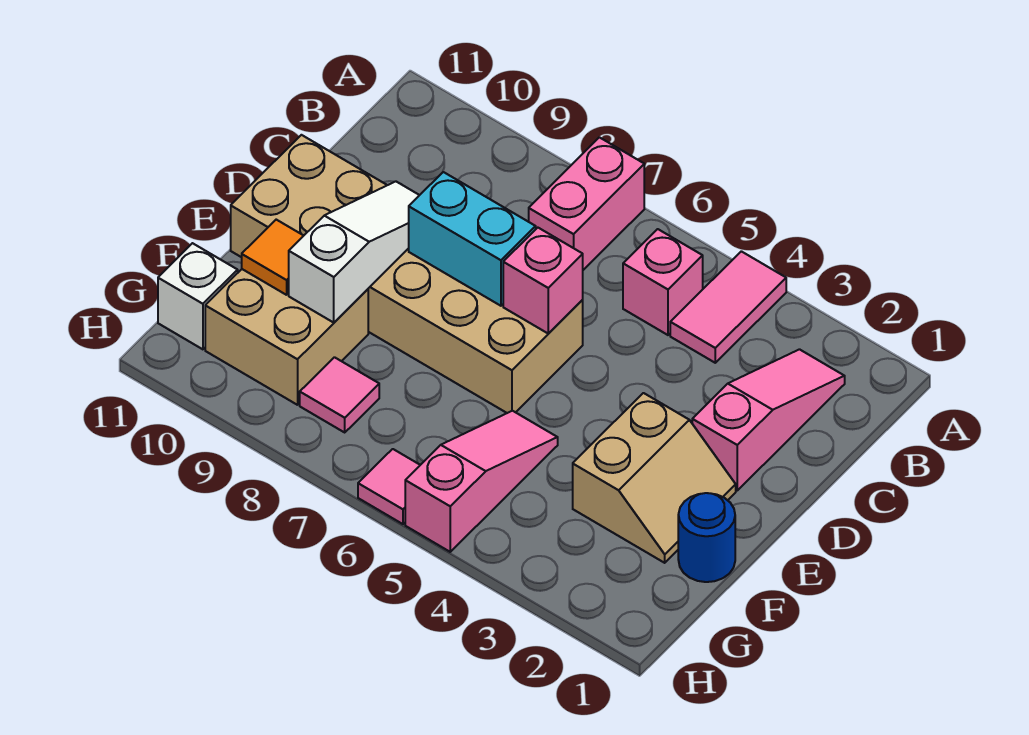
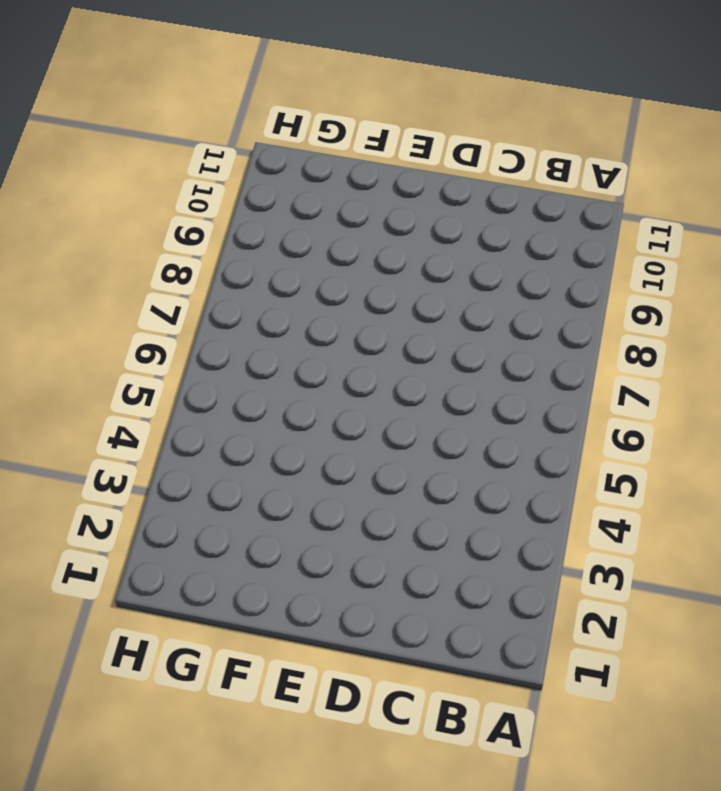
none -> pink 1x2 tile [670,251,786,363]
none -> pink 1x2 brick [529,137,644,270]
none -> pink 1x3 slope [692,349,845,490]

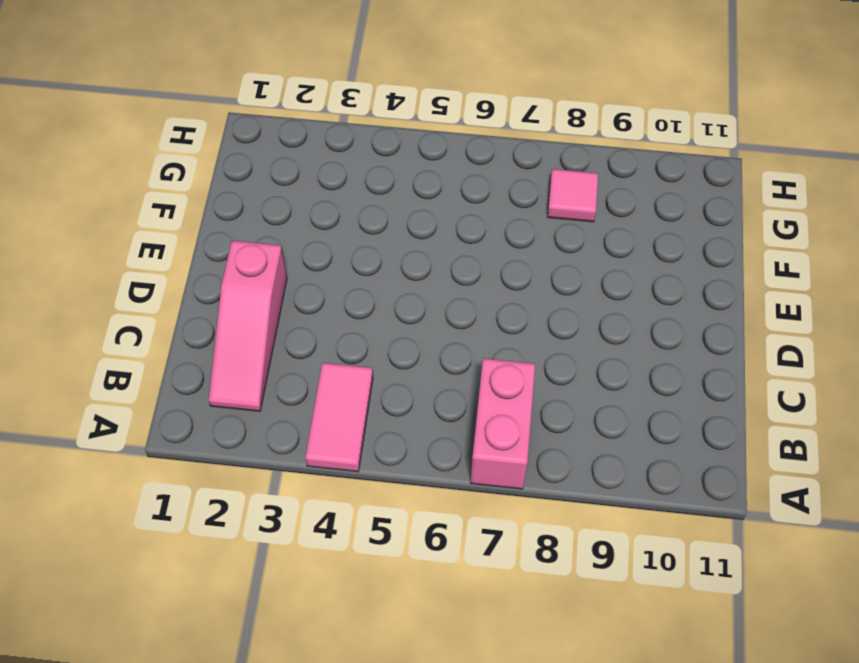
none -> pink 1x1 brick [623,229,703,335]
none -> tan 2x6 brick [231,135,583,413]
none -> tan 2x2 slope [573,393,736,563]

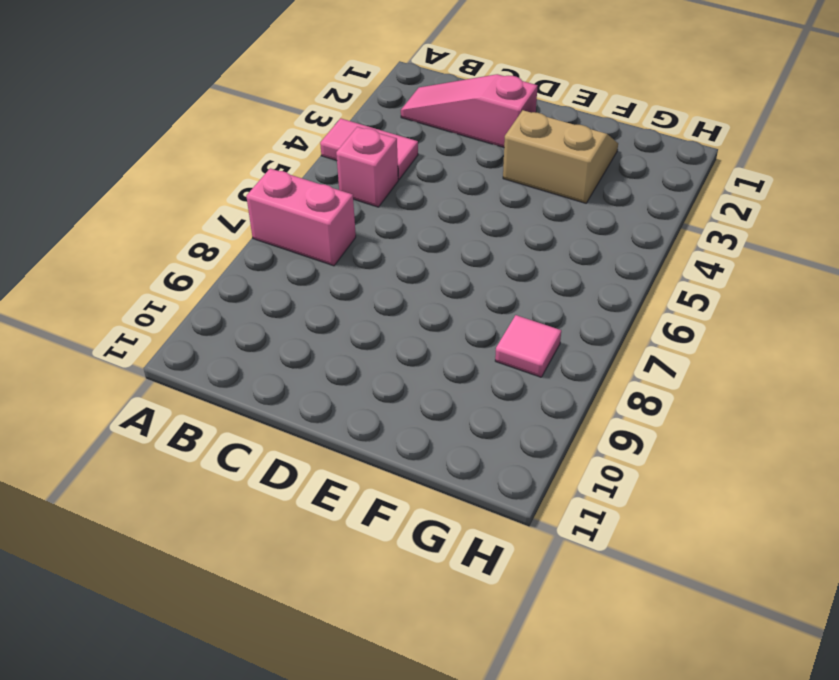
none -> tan 2x6 brick [231,135,583,413]
none -> blue 1x1 round brick [678,493,735,582]
none -> pink 1x3 slope [405,411,558,552]

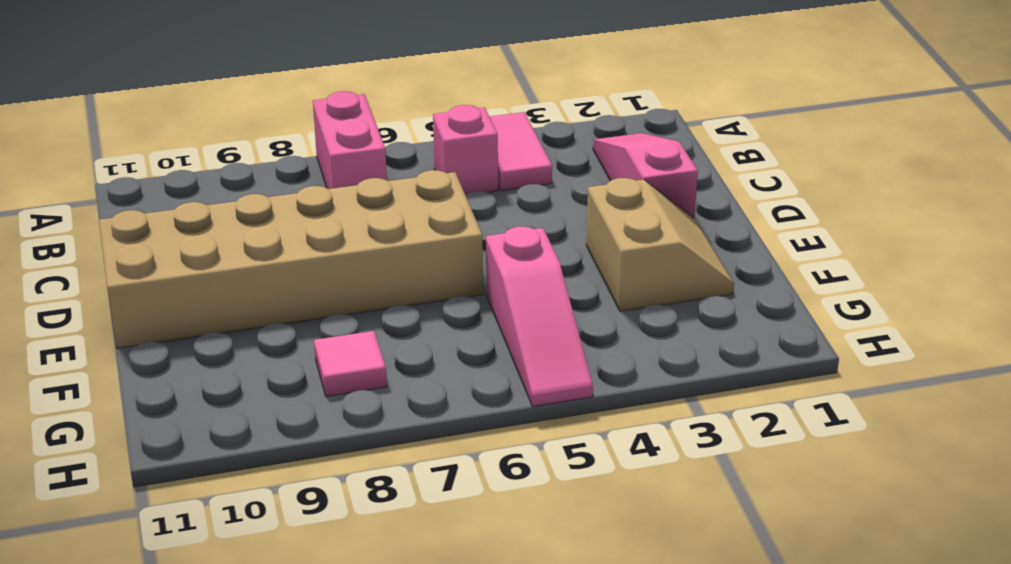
pink 1x3 slope [486,227,593,406] -> pink 1x3 slope turned to [405,411,558,552]
none -> blue 1x1 round brick [678,493,735,582]
none -> tan 2x2 brick [205,269,368,405]
none -> white 1x1 brick [158,243,238,349]

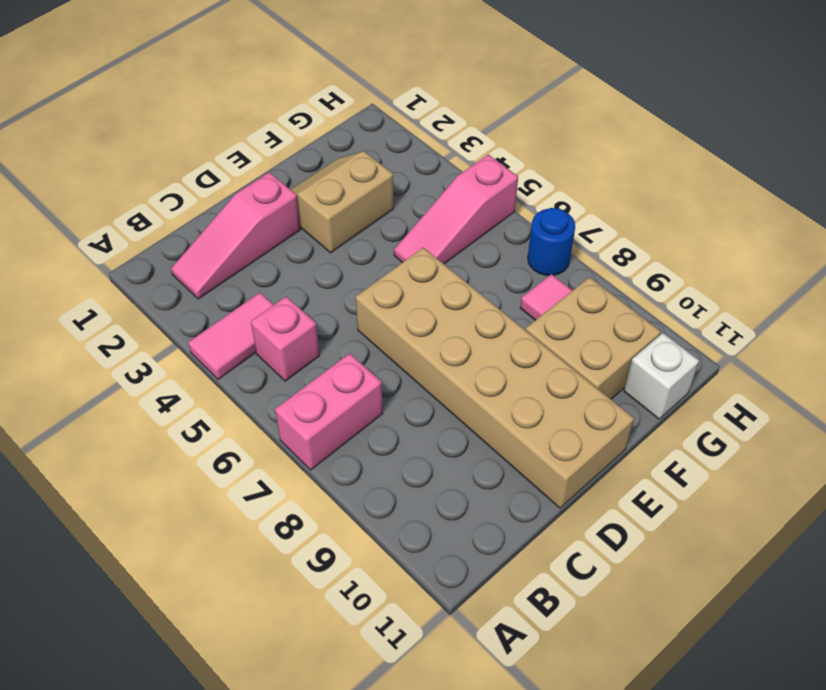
blue 1x1 round brick [528,208,575,276] -> blue 1x1 round brick moved to [678,493,735,582]
none -> pink 1x1 tile [358,449,420,524]
none -> pink 1x1 brick [503,228,583,334]
none -> cyan 1x2 brick [409,172,536,306]

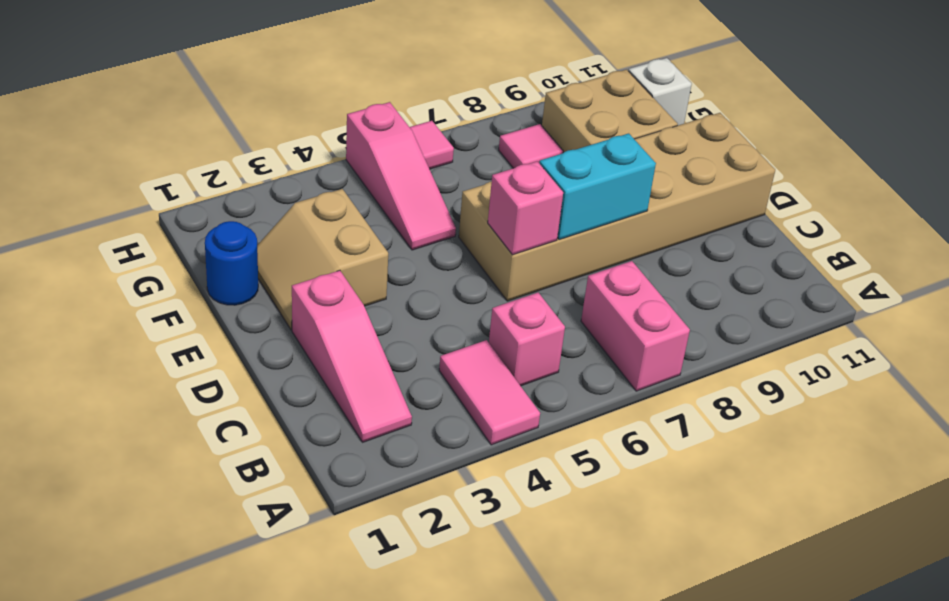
none -> white 1x3 slope [289,182,419,322]
none -> orange 1x1 tile [242,220,304,295]

